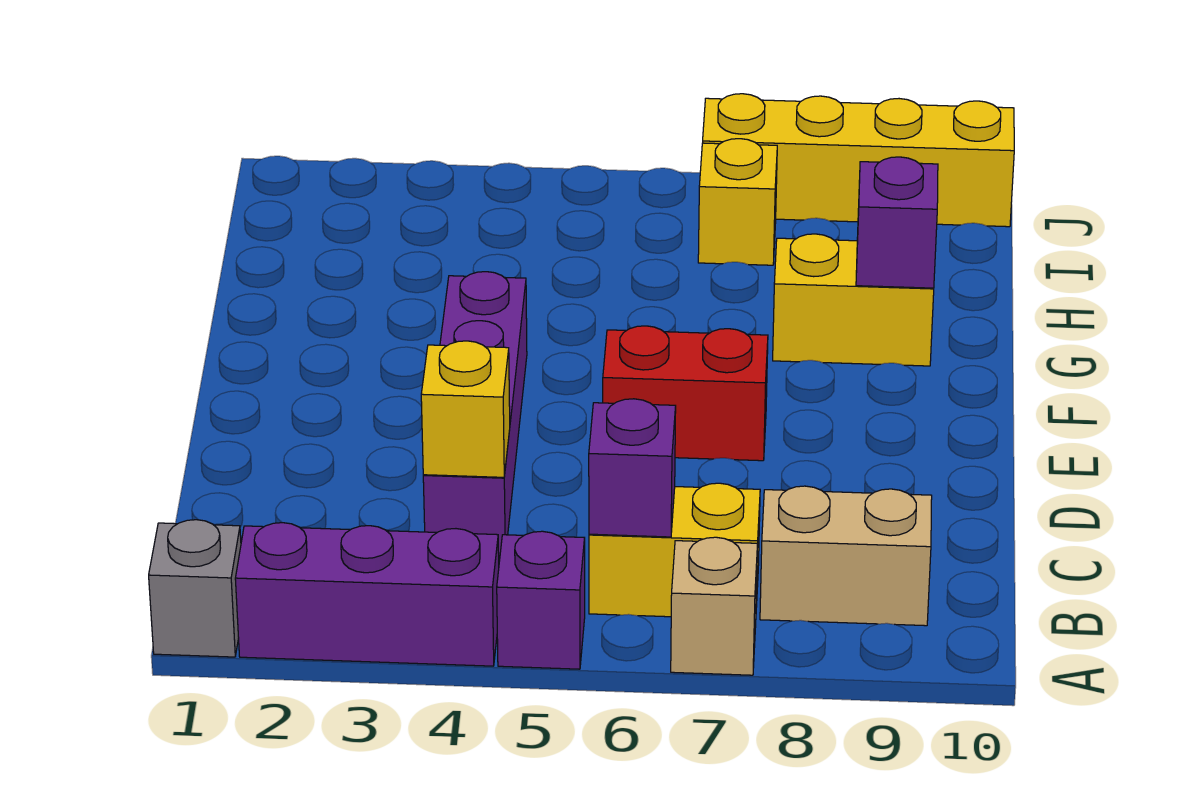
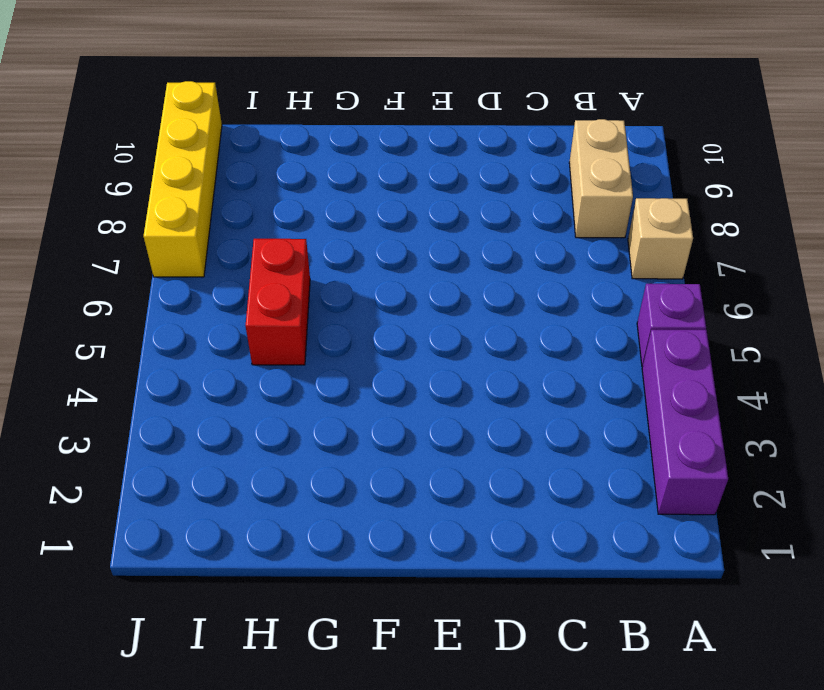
red 1x2 brick [246,239,310,365] -> red 1x2 brick moved to [603,326,768,461]
none -> grey 1x1 brick [149,520,241,657]
none -> yellow 1x2 brick [589,483,760,617]
none -> purple 1x4 brick [423,272,527,557]

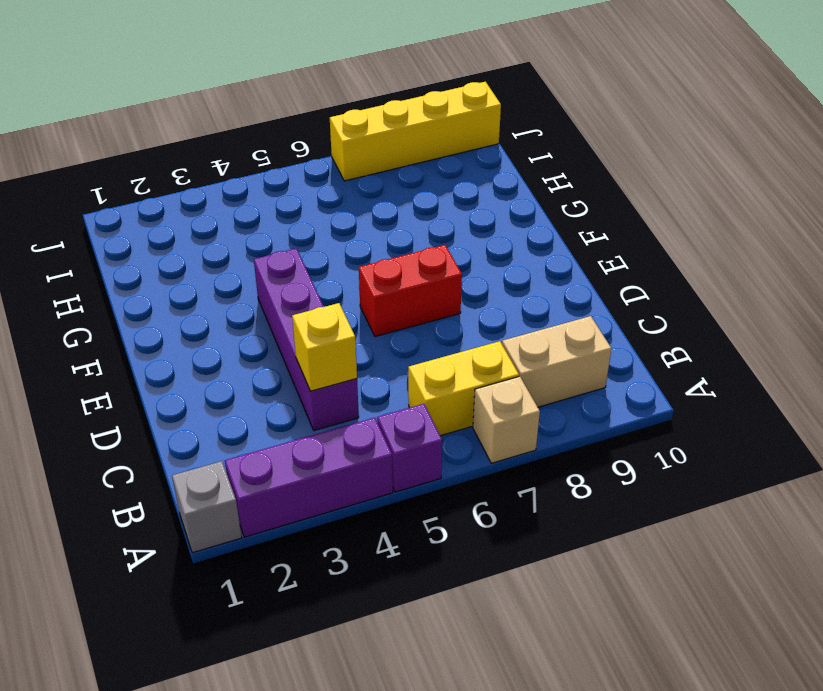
none -> yellow 1x2 brick [773,234,934,366]
none -> yellow 1x1 brick [698,139,777,265]
none -> purple 1x1 brick [589,399,676,537]

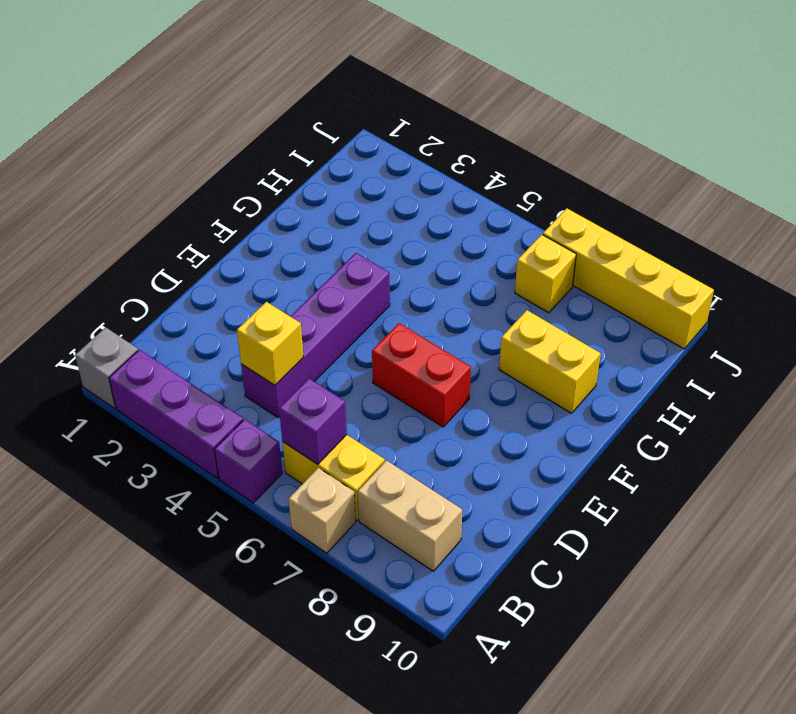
none -> purple 1x1 brick [856,157,938,288]

